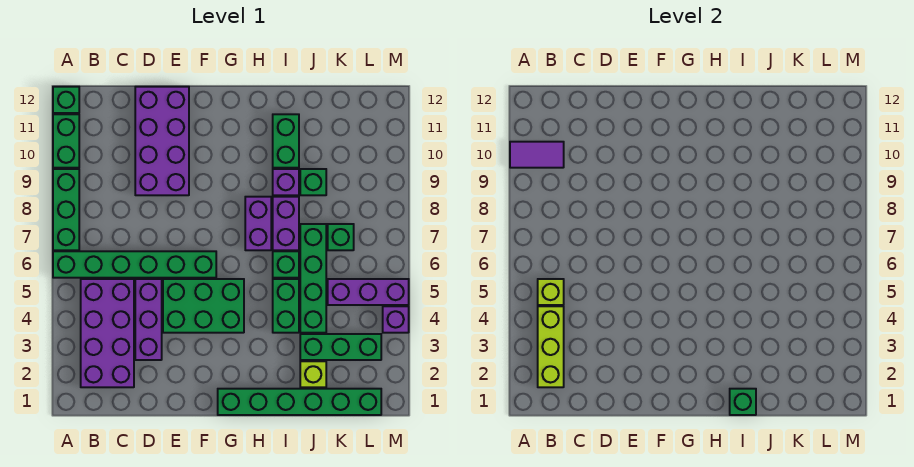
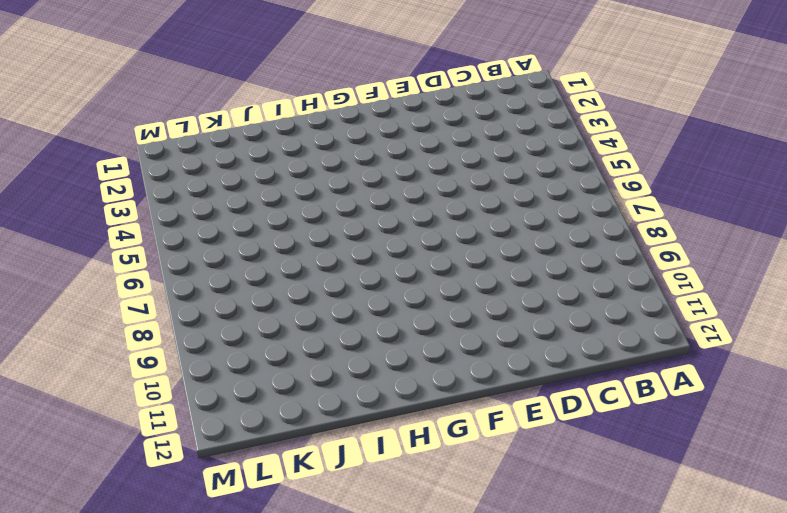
none -> green 1x6 brick [53,251,216,278]
none -> green 1x3 brick [53,169,79,250]
none -> green 1x2 brick [53,114,79,168]

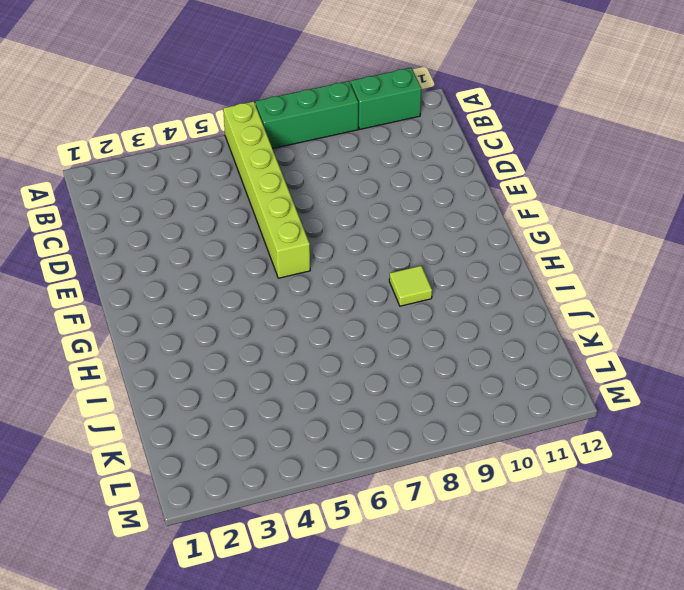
lime 1x6 brick [223,101,310,278] -> green 1x6 brick [53,251,216,278]
lime 1x1 tile [389,266,432,306] -> none
none -> green 1x1 brick [53,87,79,113]
none -> purple 2x4 brick [81,279,134,387]
none -> purple 1x3 brick [135,279,162,360]

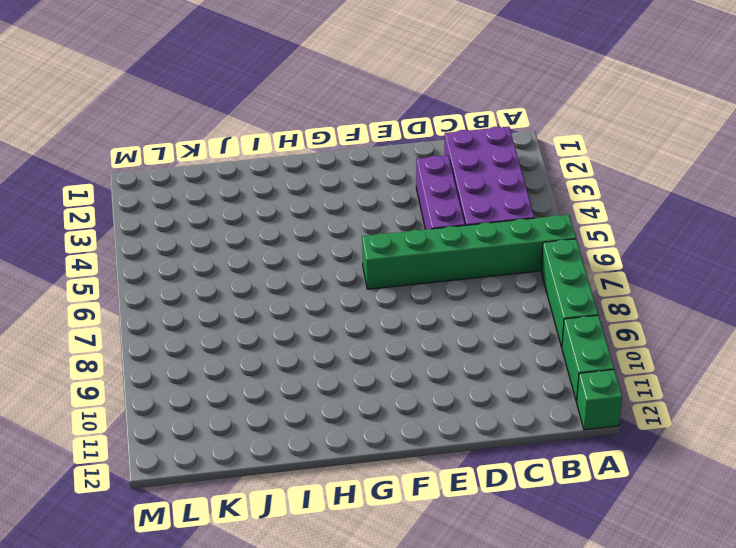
none -> purple 2x4 brick [135,87,189,195]
none -> green 2x3 brick [163,279,244,333]
none -> green 1x6 brick [218,389,381,415]

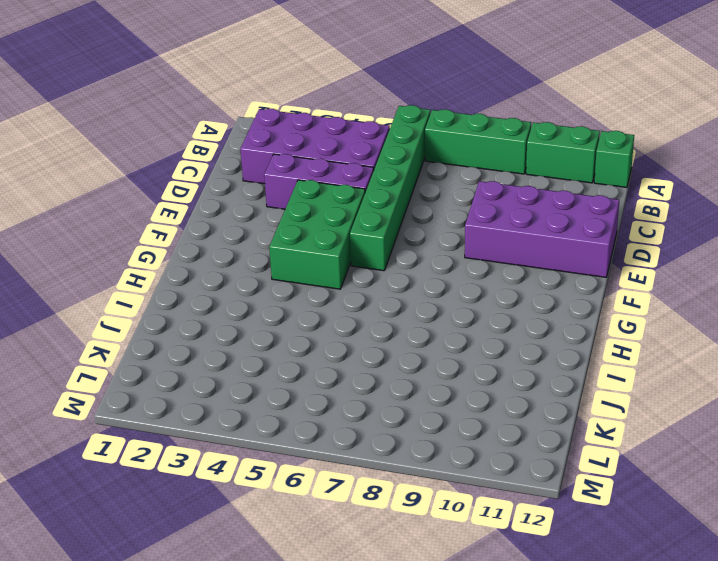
none -> green 1x6 brick [218,389,381,415]
none -> purple 1x2 brick [245,197,271,250]
none -> green 1x2 brick [273,279,299,333]

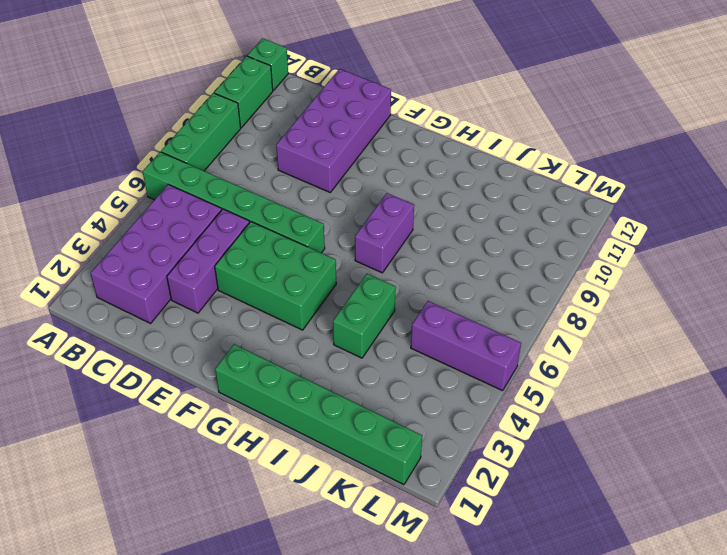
none -> green 1x1 brick [273,251,299,278]
none -> purple 1x2 brick [273,197,299,250]
none -> purple 1x1 brick [273,169,299,195]

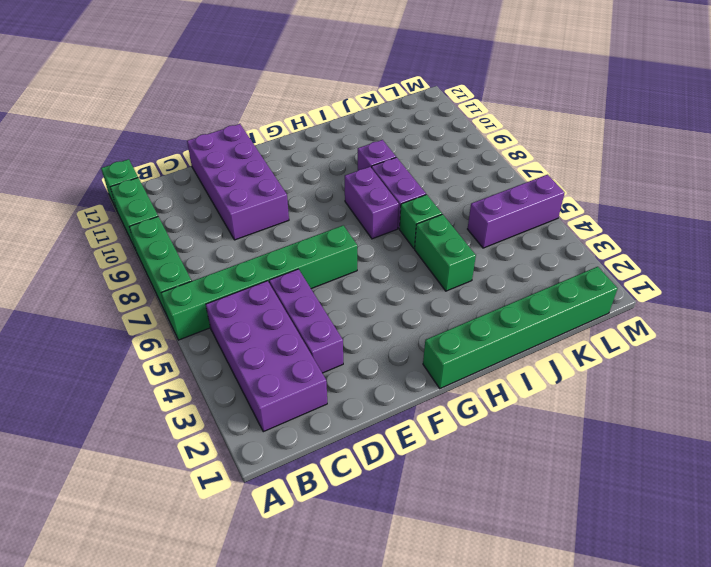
none -> green 2x3 brick [163,279,244,333]
none -> green 1x2 brick [273,114,299,168]
none -> lime 1x1 brick [300,361,326,387]

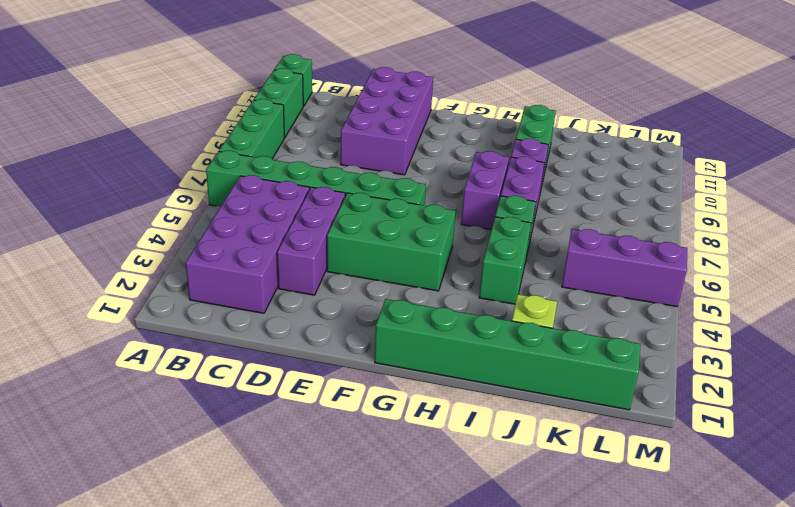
none -> green 1x3 brick [300,334,381,360]
none -> green 1x4 brick [300,224,326,333]
none -> green 1x1 brick [300,169,326,195]

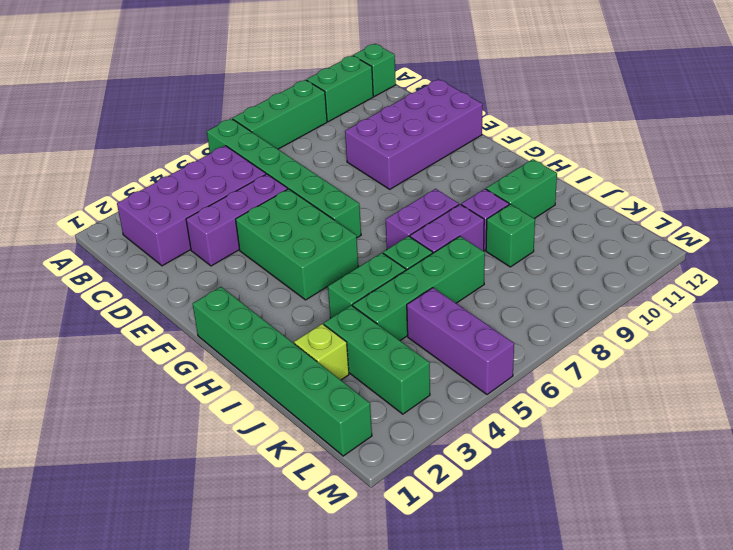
none -> green 1x1 brick [328,224,354,250]
none -> purple 1x1 brick [383,306,409,333]
none -> purple 1x2 tile [510,142,564,168]

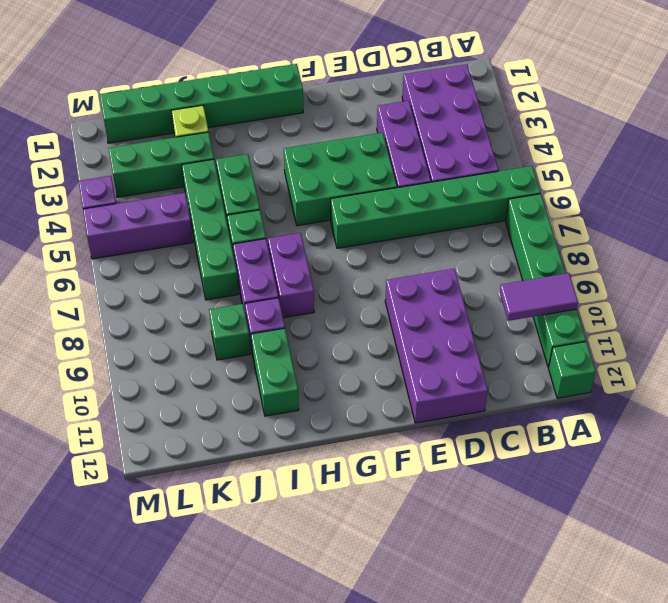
none -> green 1x1 brick [328,224,354,250]
none -> lime 1x3 brick [538,306,564,387]
none -> lime 1x1 brick [538,279,564,305]

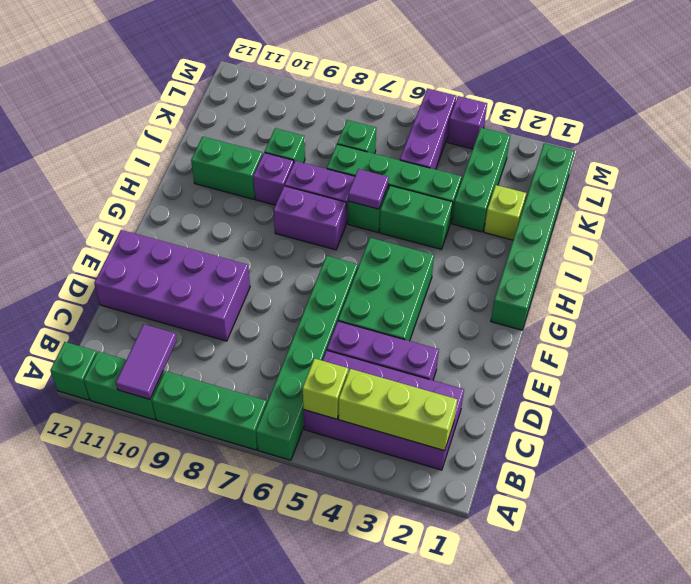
purple 1x1 tile [348,169,389,209] -> none
none -> green 1x1 brick [730,389,756,415]

